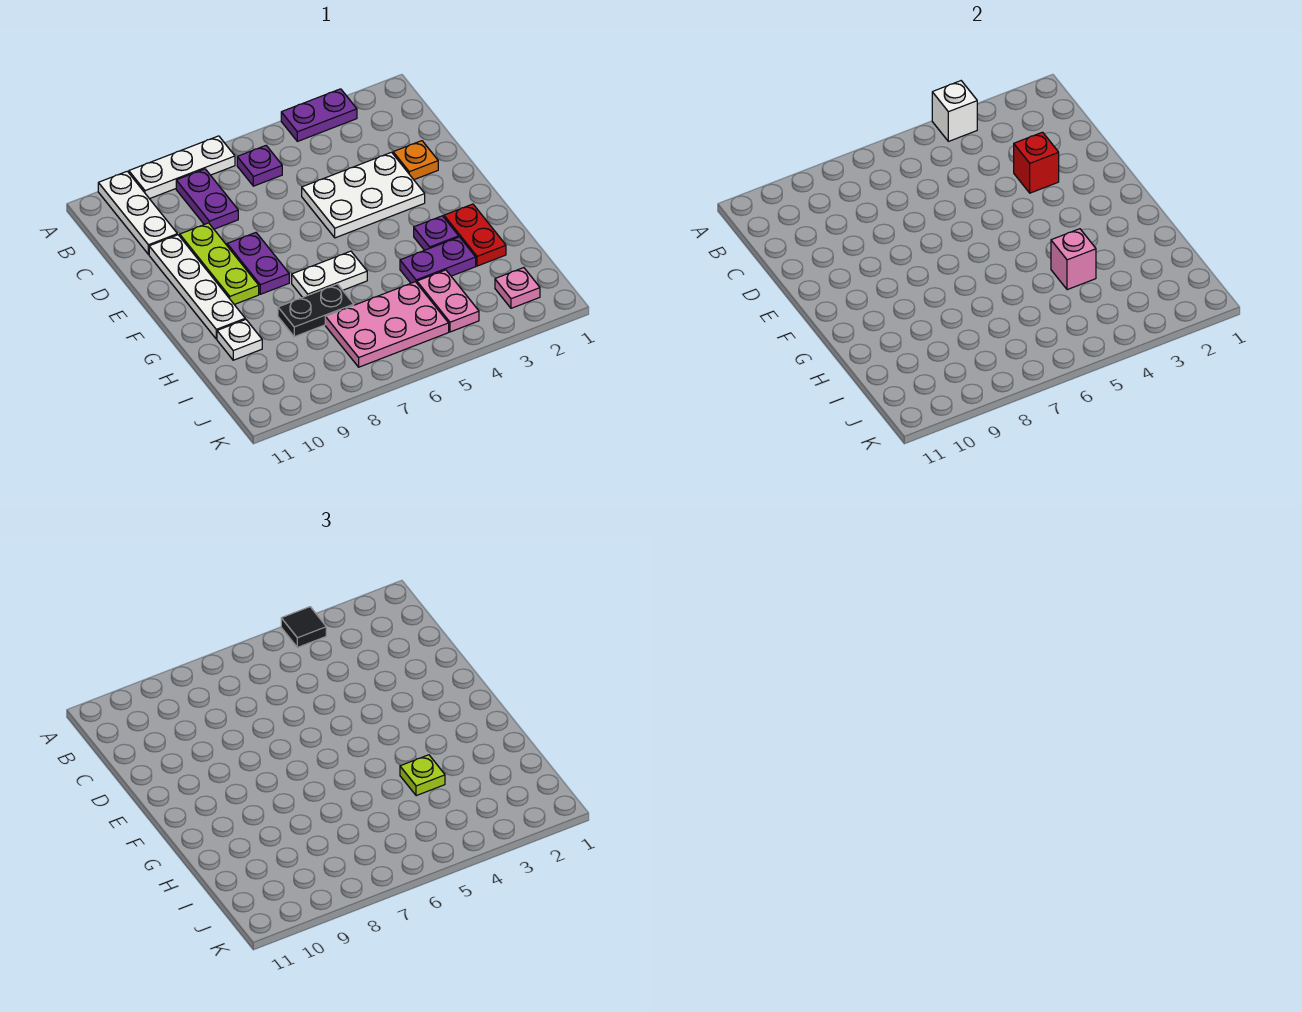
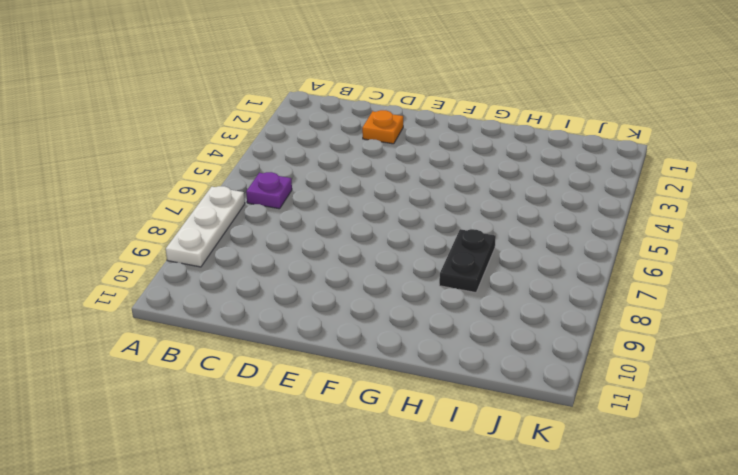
none -> purple 1x2 plate [281,89,357,141]
none -> white 1x3 plate [98,171,177,254]
none -> purple 1x2 plate [176,169,238,229]

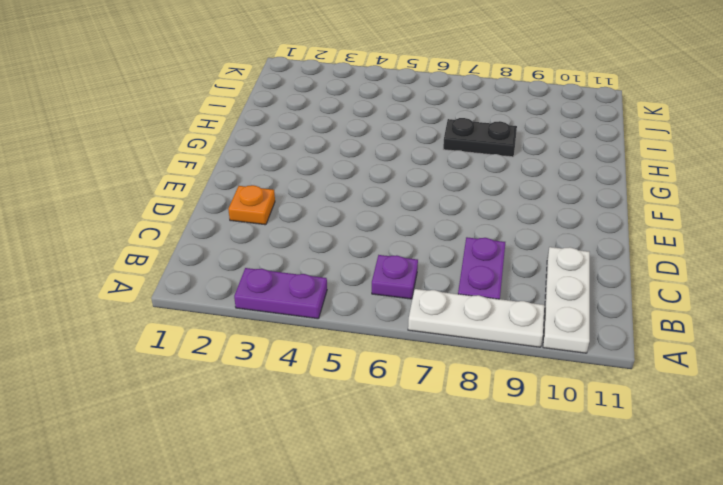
none -> white 2x3 plate [302,152,425,238]
none -> lime 1x3 plate [180,223,259,304]
none -> white 1x4 plate [149,235,245,339]

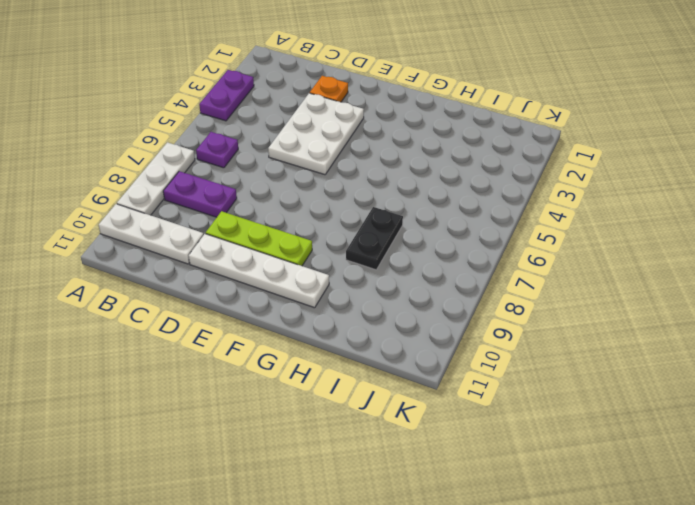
none -> purple 1x2 plate [227,233,289,294]
none -> red 1x2 plate [444,204,506,266]
none -> purple 1x1 plate [414,216,459,250]

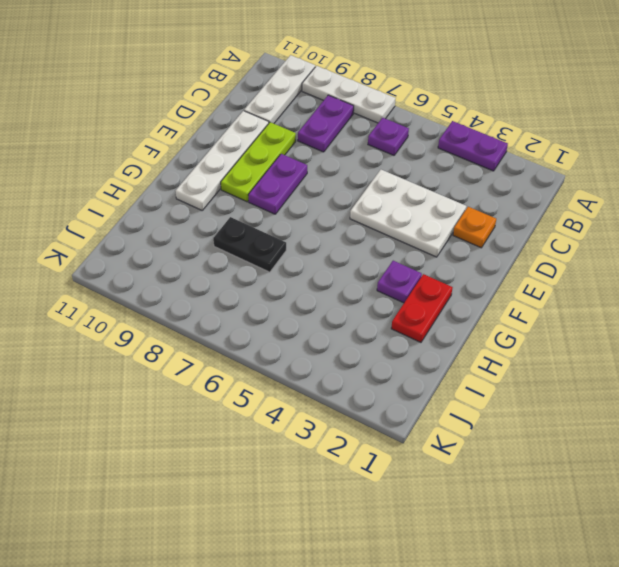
none -> white 1x2 plate [292,251,367,297]
none -> purple 1x2 plate [400,237,476,283]
none -> white 1x1 plate [217,319,262,360]

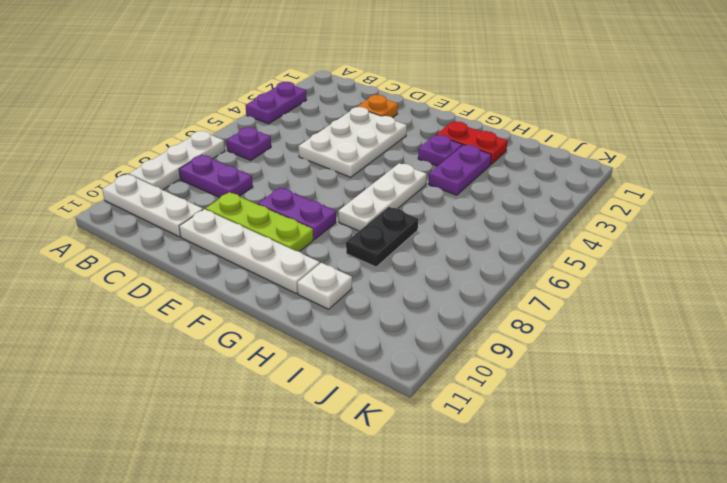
white 1x3 plate [338,163,427,231] -> white 1x2 plate [292,251,367,297]
none -> pink 1x2 plate [417,270,479,332]
none -> pink 2x3 plate [325,282,449,367]
none -> pink 1x1 plate [495,268,540,308]

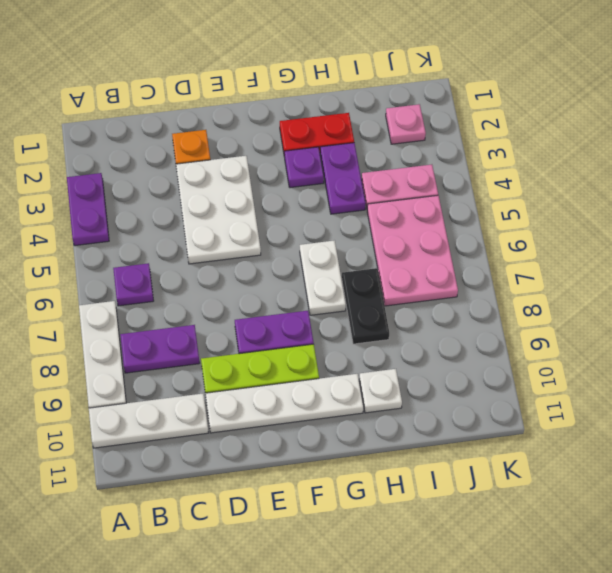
none -> white 1x1 brick [932,81,977,141]
none -> red 1x1 brick [1014,132,1059,193]
none -> pink 1x1 brick [1051,229,1096,290]

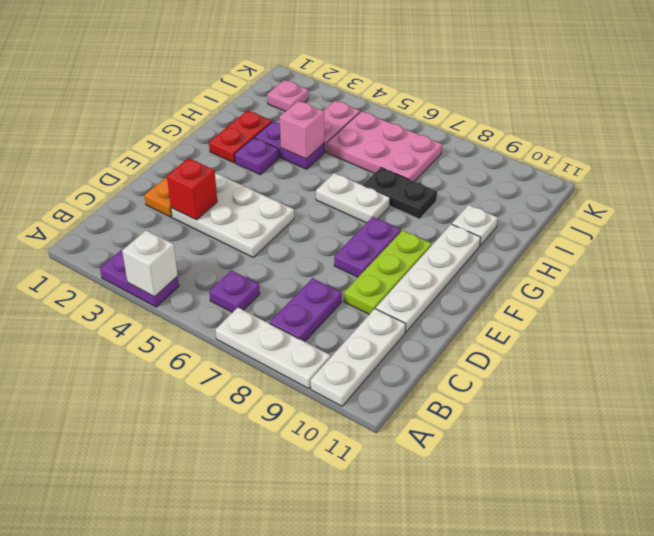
none -> black 1x1 tile [281,607,326,647]
none -> lime 1x1 plate [400,755,445,796]

